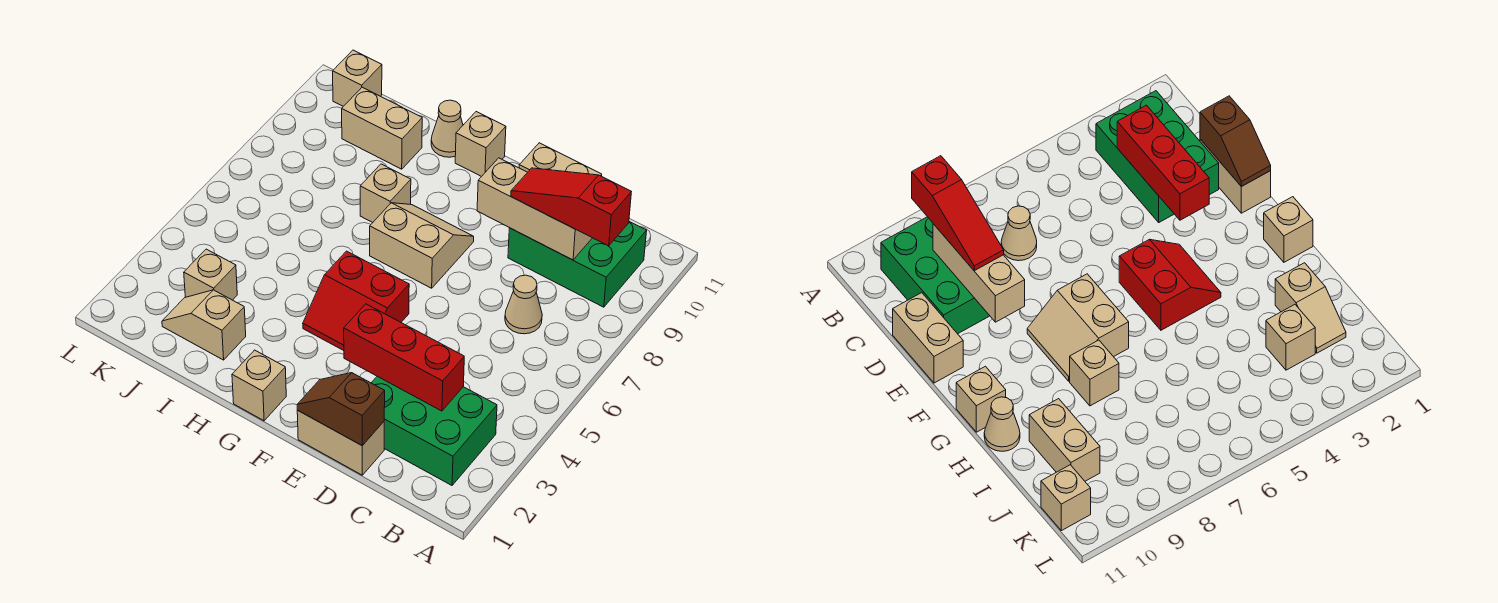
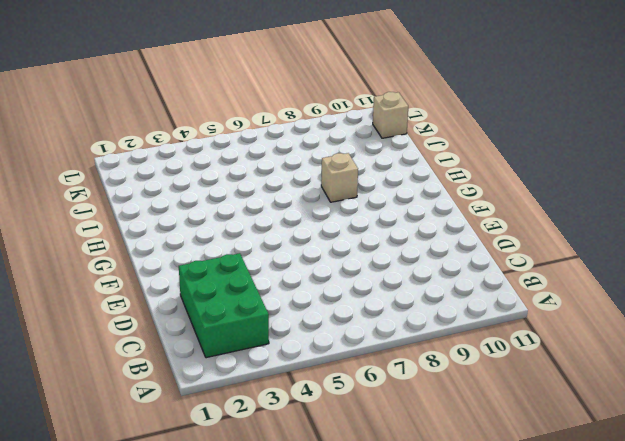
none -> green 2x3 brick [508,222,647,307]
none -> tan 1x1 cone [505,275,542,334]
none -> tan 1x2 brick [297,410,384,475]

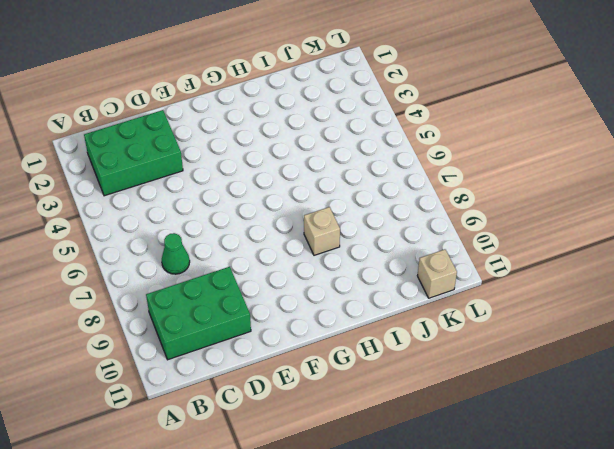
green 1x1 cone [162,233,190,274] -> tan 1x1 cone [505,275,542,334]
none -> tan 1x2 brick [297,410,384,475]
none -> tan 1x2 brick [519,143,602,176]
none -> red 2x2 slope [303,251,409,351]

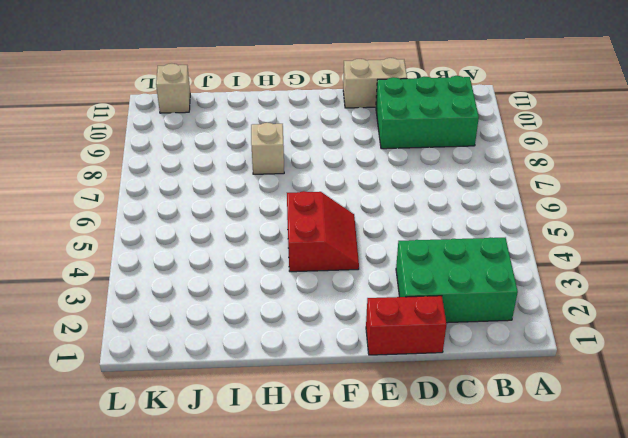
red 1x2 brick [366,296,446,355] -> tan 1x2 brick [297,410,384,475]
red 2x2 slope [287,191,359,272] -> red 2x2 slope turned to [303,251,409,351]
none -> tan 1x1 cone [505,275,542,334]
none -> tan 2x2 slope [370,203,474,288]
none -> tan 1x1 brick [232,350,286,421]

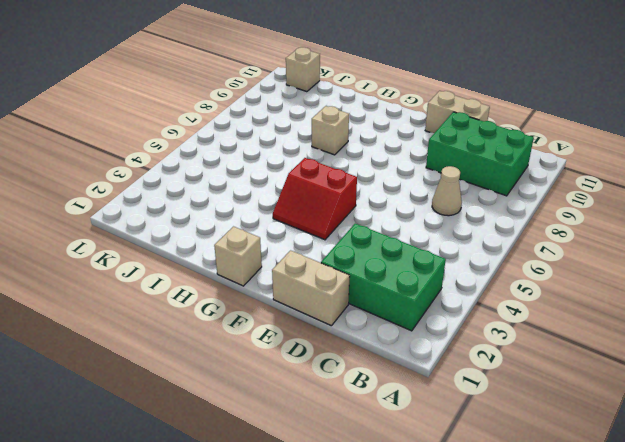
none -> tan 2x2 slope [370,203,474,288]
none -> tan 1x1 brick [455,112,506,177]
none -> tan 1x1 cone [431,100,463,157]

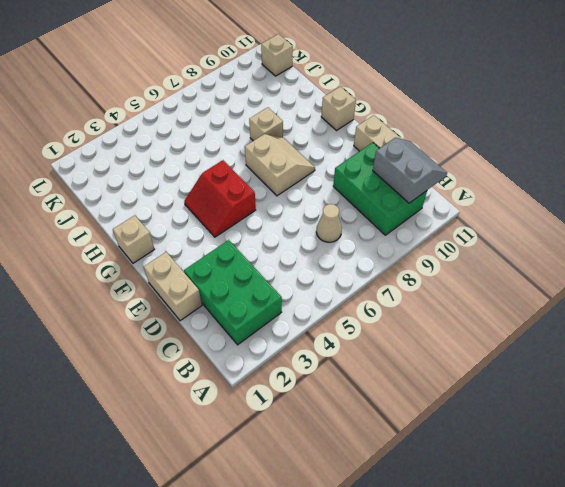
grey 2x2 slope [373,138,447,203] -> none
none -> tan 1x1 cone [431,100,463,157]
none -> tan 1x2 slope [162,290,246,360]
none -> tan 1x2 brick [342,87,422,169]

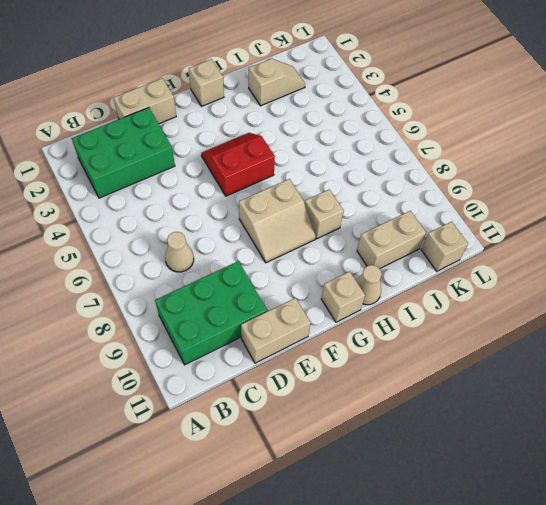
none -> tan 1x1 brick [184,249,237,300]
none -> red 1x3 brick [344,304,464,411]
none -> tan 1x3 brick [477,158,592,260]

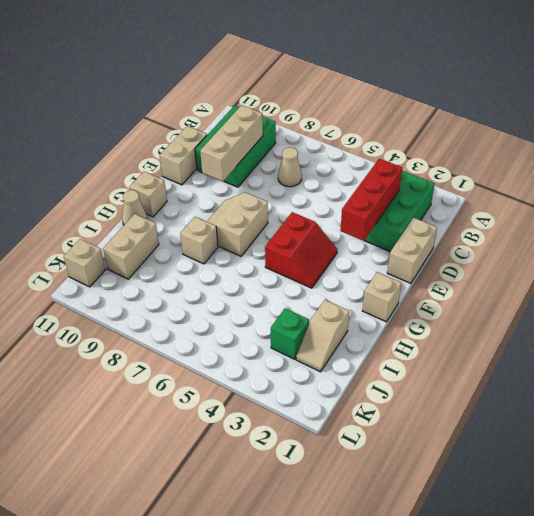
green 1x1 brick [271,308,309,359] -> tan 1x1 brick [184,249,237,300]
none -> brown 1x2 slope [297,373,385,445]
none -> red 1x3 slope [511,168,631,246]

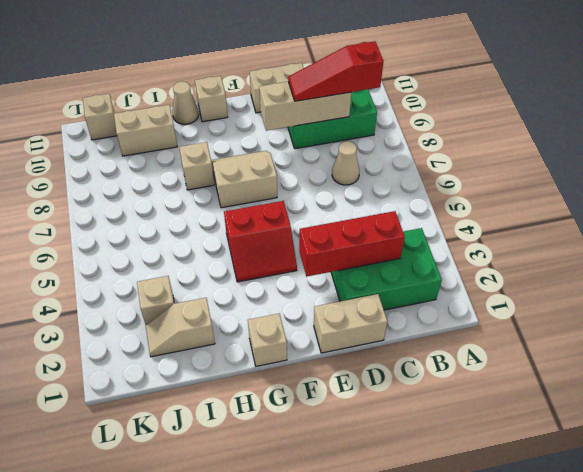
none -> brown 1x2 slope [297,373,385,445]

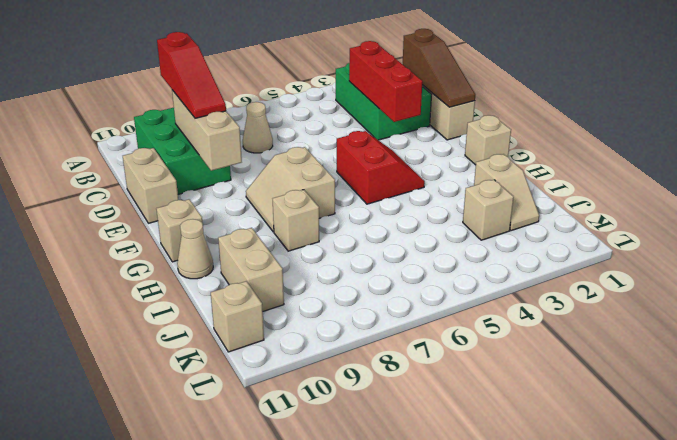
brown 1x3 slope [403,29,475,107] -> brown 1x2 slope [297,373,385,445]

